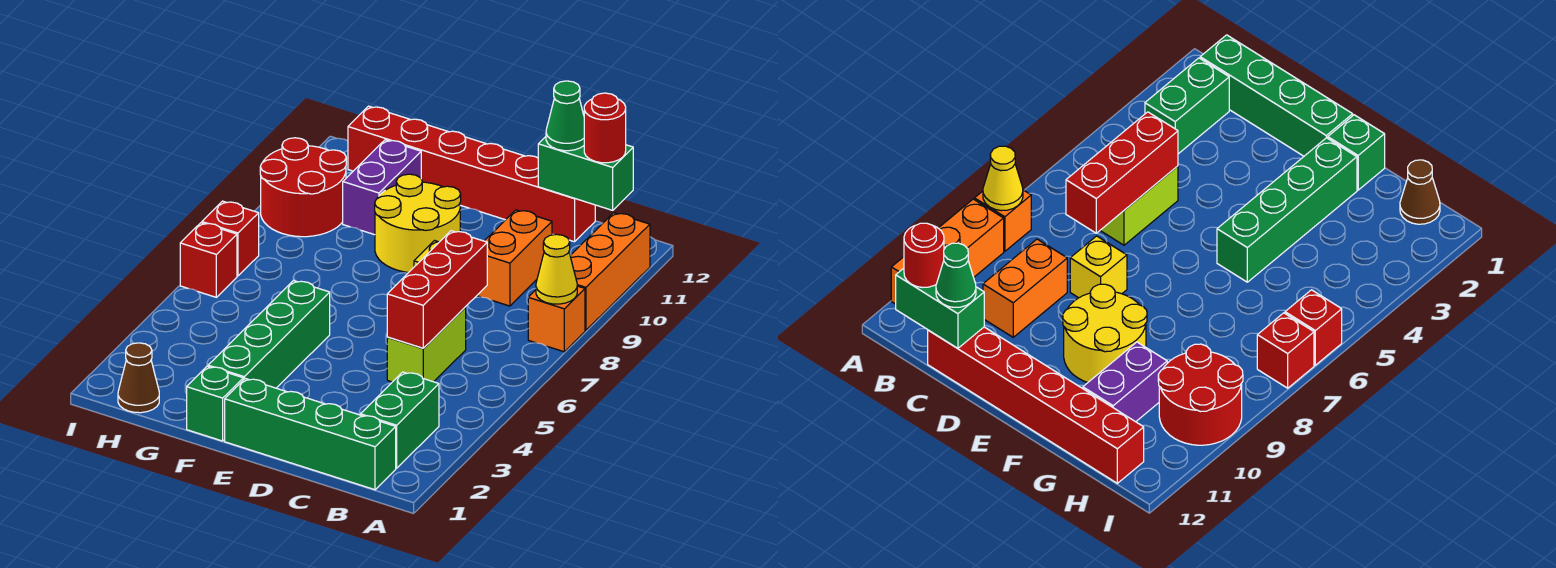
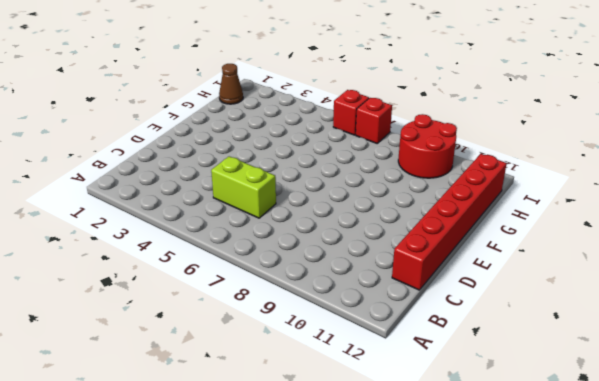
none -> orange 1x1 brick [528,286,585,352]
none -> orange 1x3 brick [570,213,650,330]
none -> green 1x4 brick [225,378,396,490]

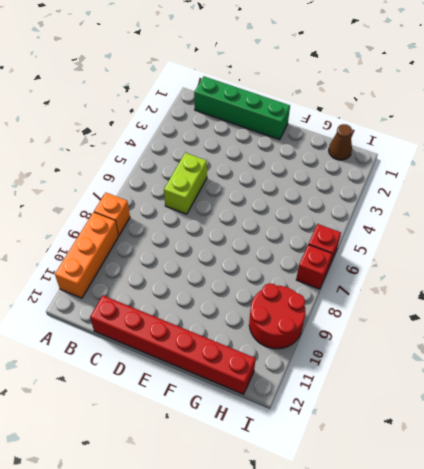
none -> green 1x2 brick [360,372,439,468]
none -> orange 1x2 brick [477,210,552,306]
none -> yellow 1x1 brick [1070,236,1127,298]

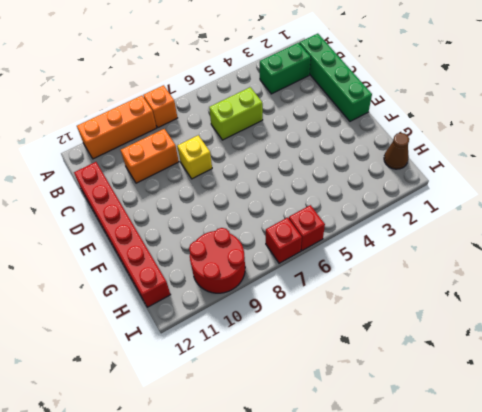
none -> yellow 2x2 round brick [375,174,461,273]
none -> green 1x1 brick [187,366,243,441]
none -> green 1x4 brick [208,280,330,388]

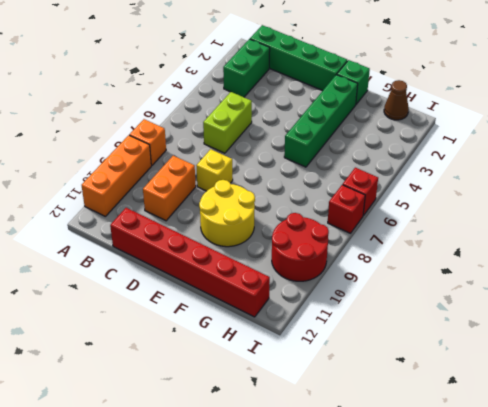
none -> purple 1x2 brick [343,140,421,235]
none -> yellow 1x1 cone [536,234,577,304]
none -> green 1x2 brick [538,137,633,210]

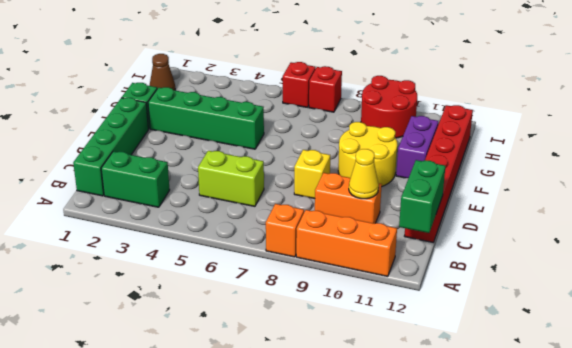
yellow 1x1 cone [349,149,379,199] -> yellow 1x1 cone moved to [536,234,577,304]
purple 1x2 brick [396,116,438,178] -> purple 1x2 brick turned to [343,140,421,235]
none -> red 1x3 brick [387,231,487,348]
none -> red 1x1 round brick [584,93,626,163]
none -> green 1x1 cone [546,81,584,151]

